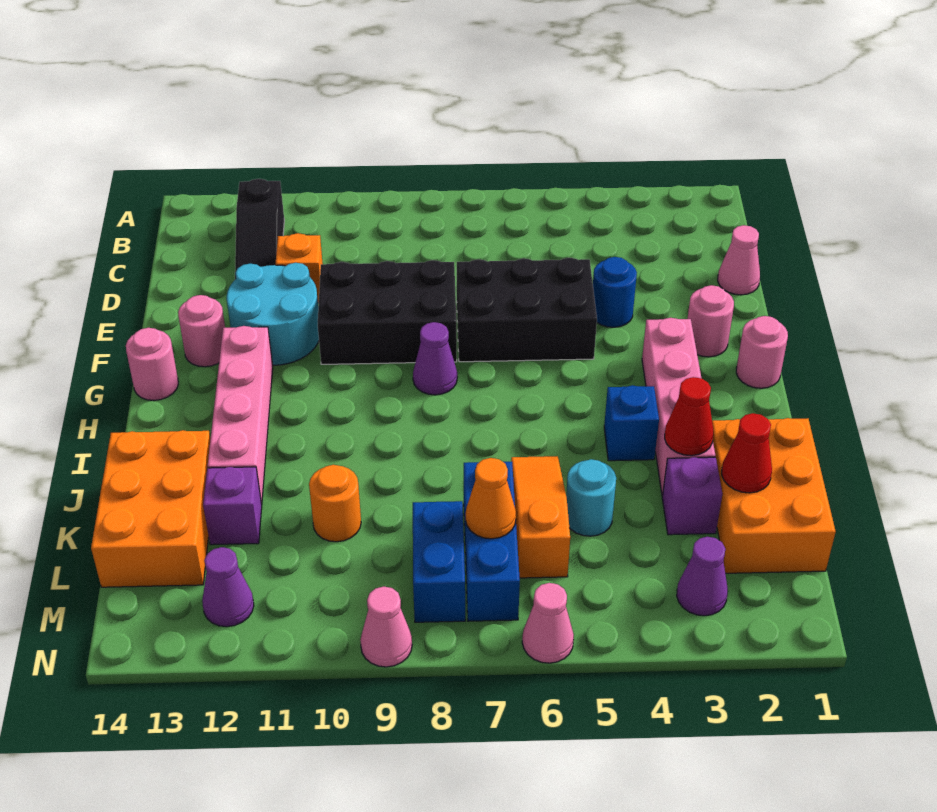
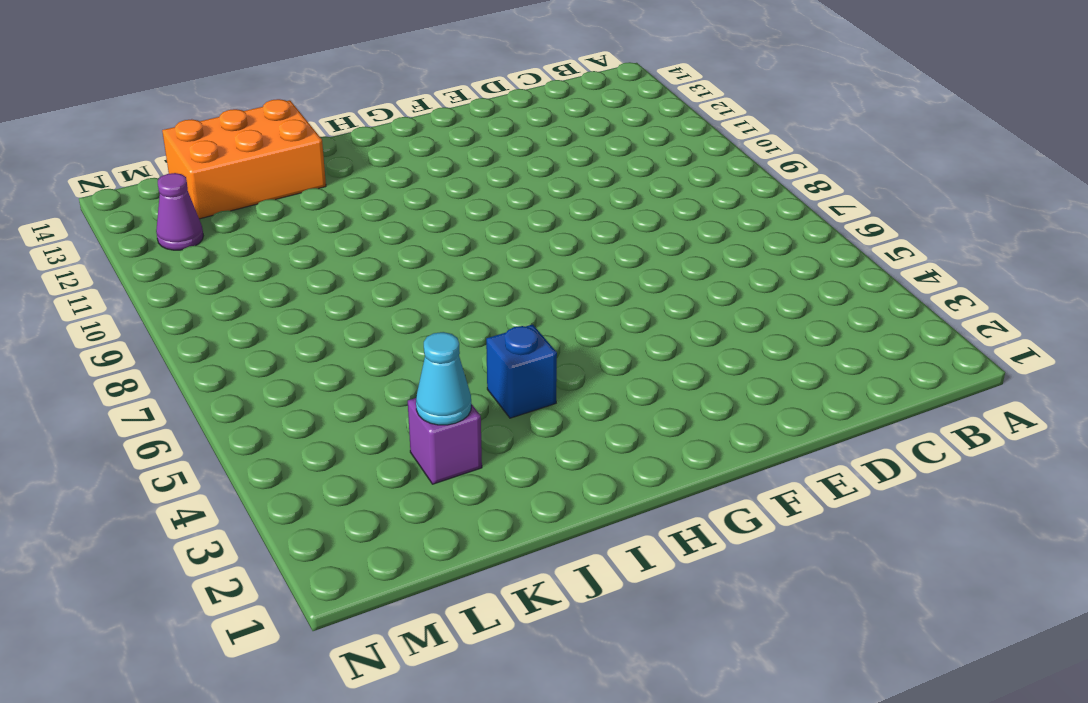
cyan 1x1 cone [416,332,471,425] -> none
none -> black 1x3 slope [235,179,284,279]
none -> pink 1x1 cone [718,225,760,295]
none -> orange 1x1 brick [276,233,323,303]
none -> blue 1x1 round brick [593,257,637,327]

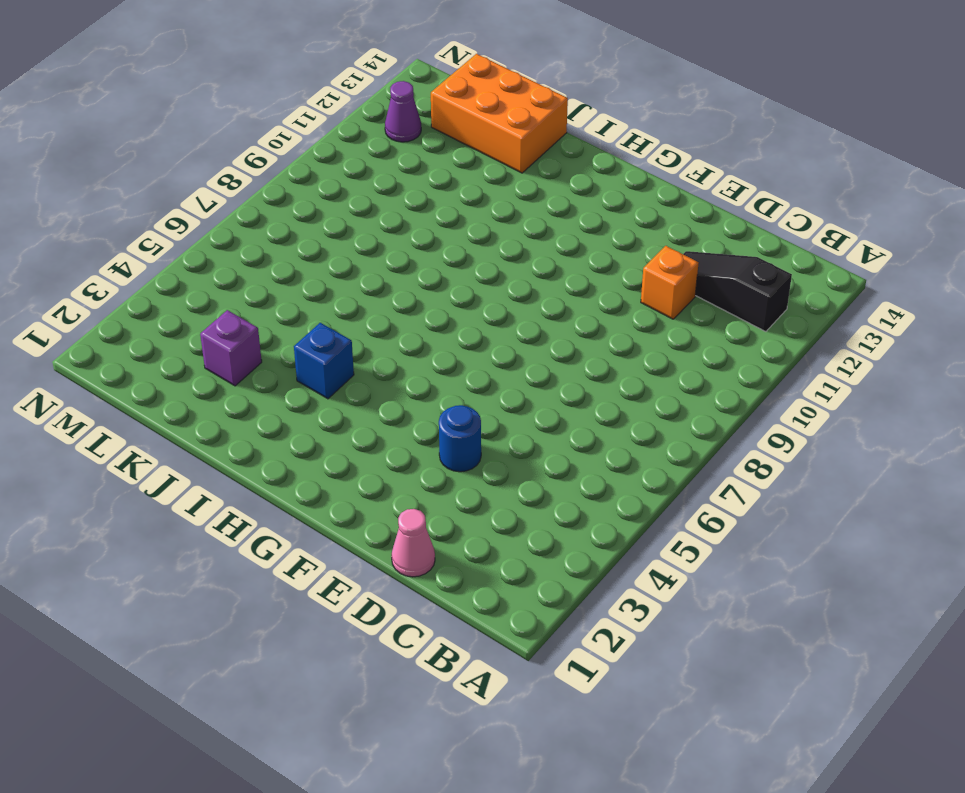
none -> black 2x3 brick [457,258,597,362]
none -> black 2x3 brick [318,260,457,364]
none -> cyan 2x2 round brick [227,263,319,365]
none -> pink 1x1 round brick [688,285,734,357]

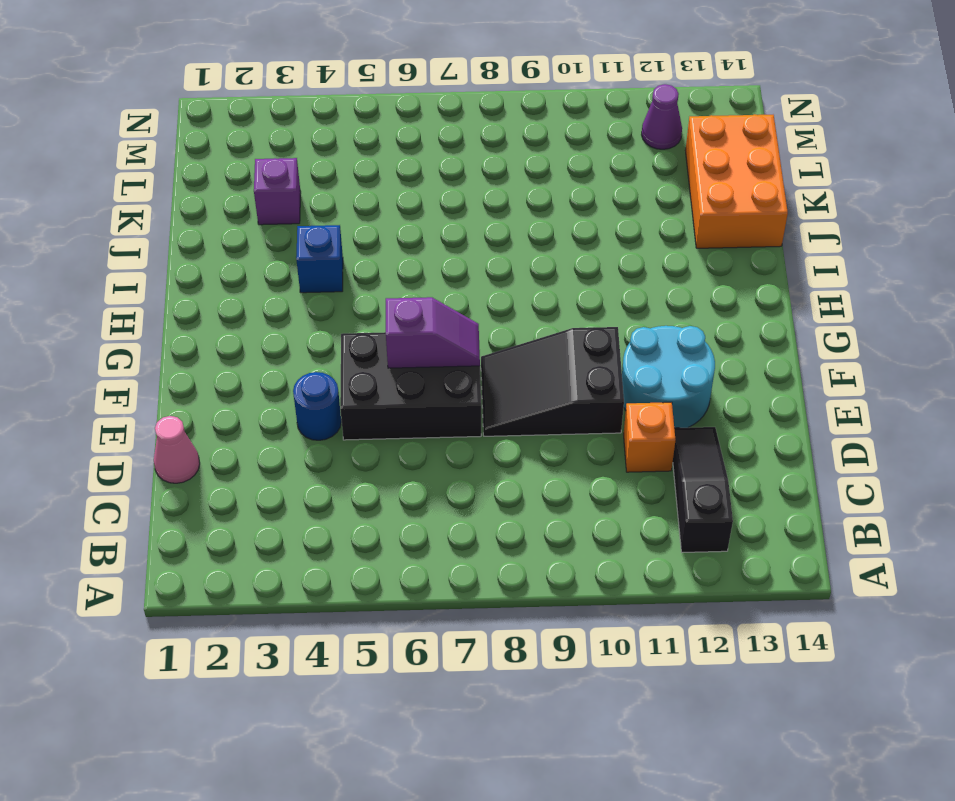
black 2x3 slope [481,327,624,436] -> black 2x3 brick [318,260,457,364]
purple 1x2 slope [386,297,480,368] -> none
none -> pink 1x1 round brick [688,285,734,357]
none -> pink 1x1 round brick [178,295,225,367]
none -> pink 1x1 round brick [736,316,788,388]
none -> pink 1x4 brick [642,318,715,496]

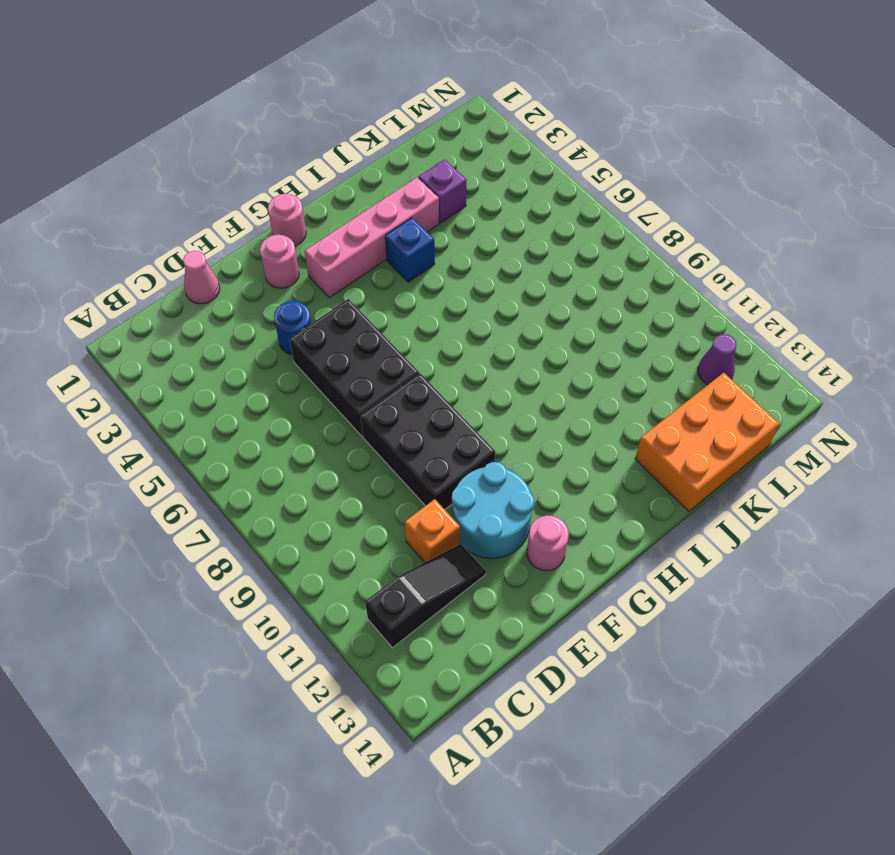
none -> purple 1x1 cone [413,322,457,395]
none -> pink 1x4 brick [208,326,273,505]
none -> pink 1x1 round brick [126,328,178,400]
none -> orange 2x3 brick [712,418,836,573]

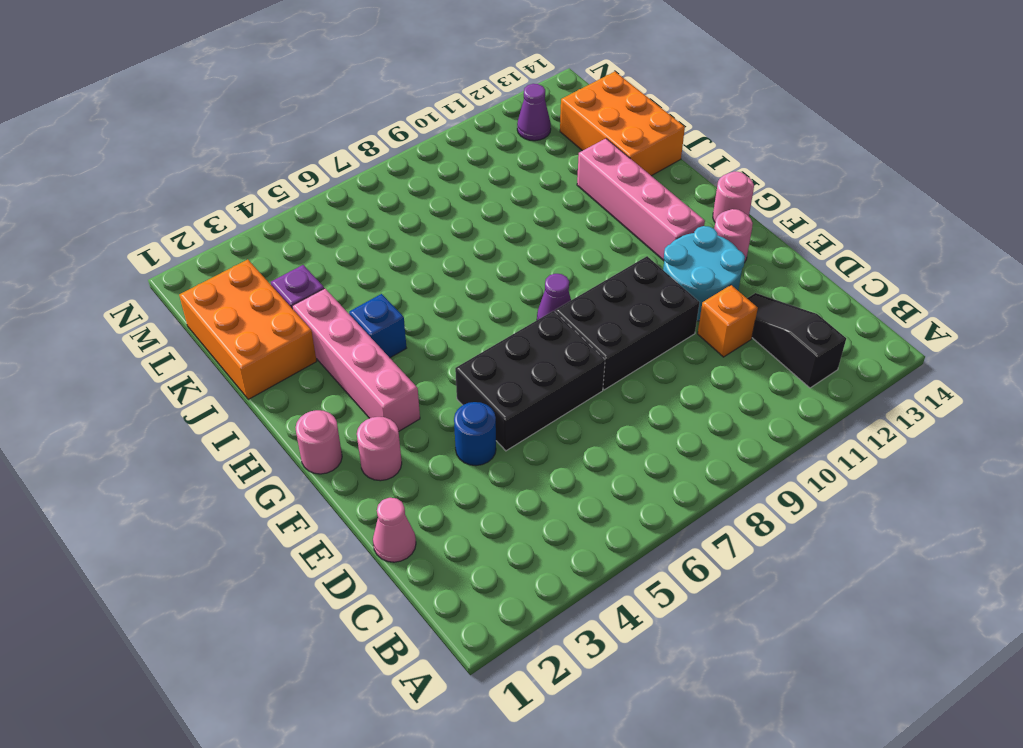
none -> orange 1x3 slope [511,456,570,578]
none -> cyan 1x1 round brick [566,459,616,536]
none -> blue 1x3 brick [464,462,520,621]
none -> orange 1x1 round brick [309,465,361,542]

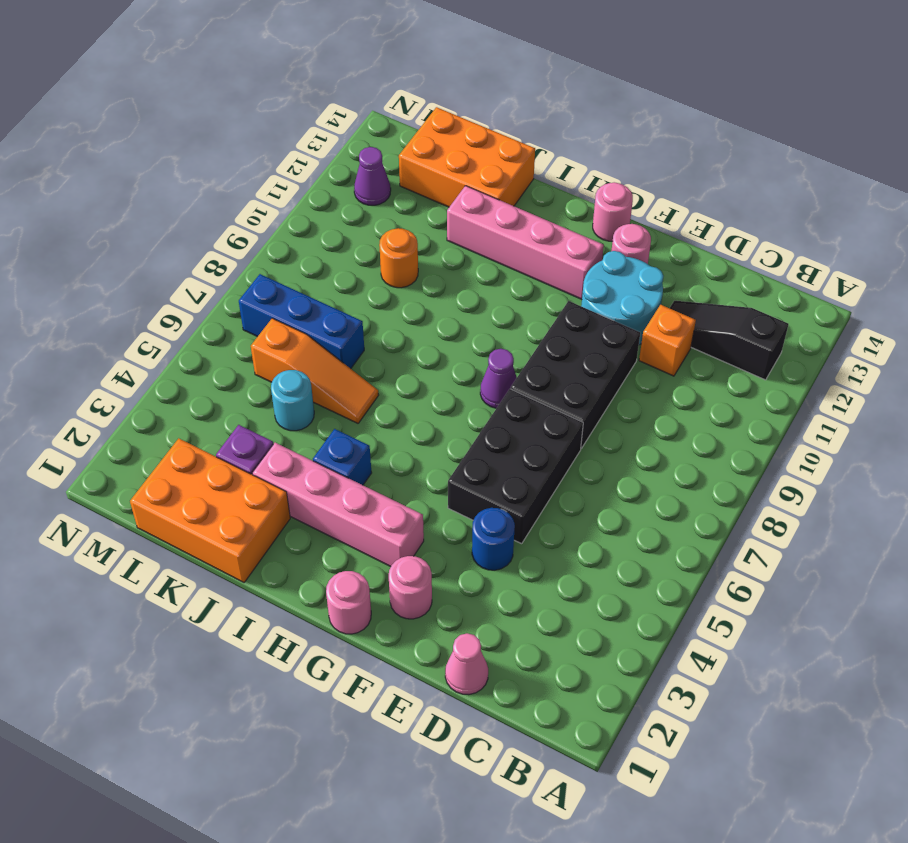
none -> purple 1x1 brick [203,467,262,545]
none -> blue 1x2 brick [413,501,465,622]
none -> purple 1x1 cone [677,537,728,616]
none -> pink 1x1 cone [522,583,574,663]

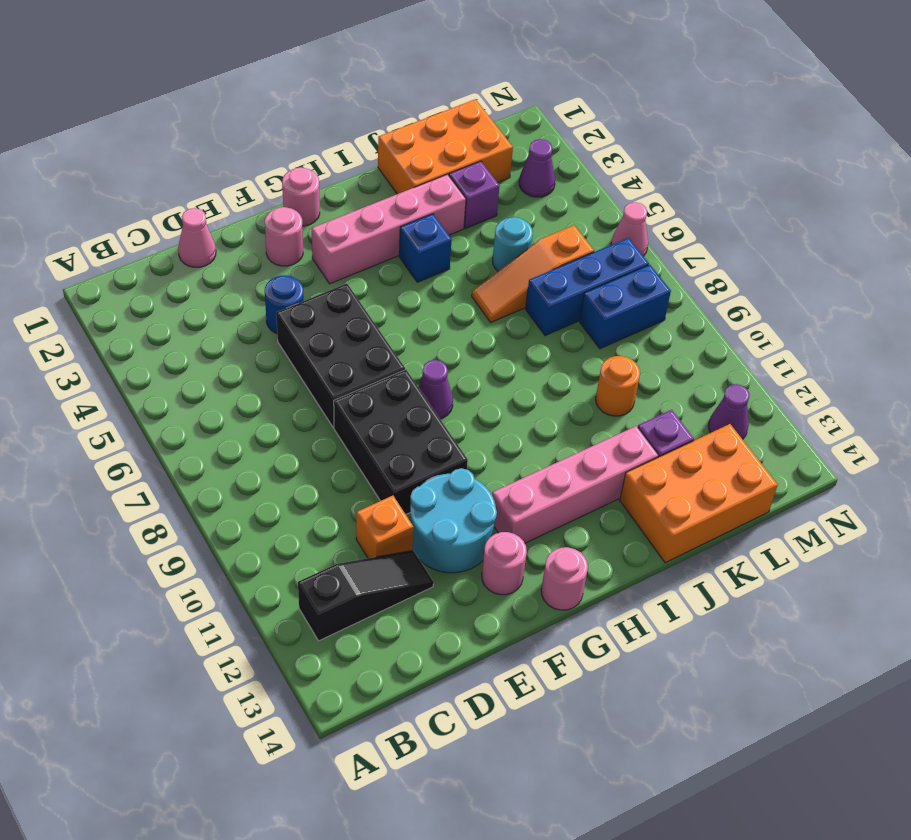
none -> pink 1x1 cone [360,587,412,667]
none -> red 1x1 cone [665,377,713,456]
none -> red 1x1 cone [722,413,772,493]
none -> orange 1x1 cone [466,458,516,539]

